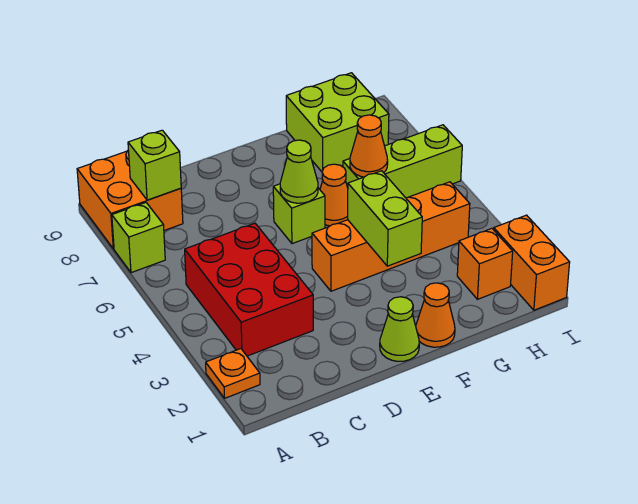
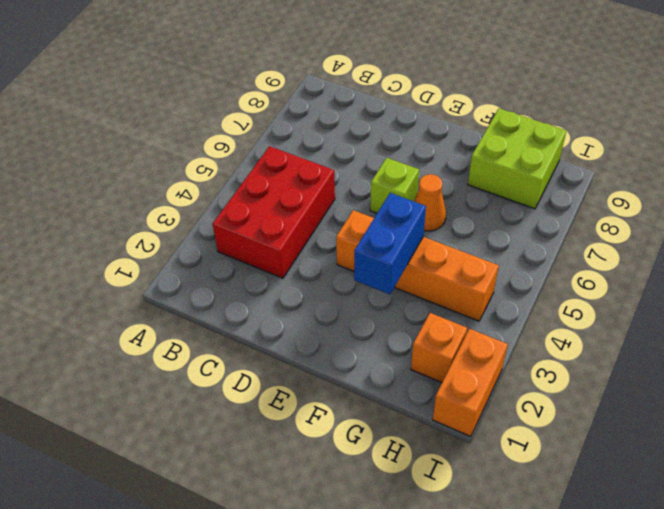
blue 1x2 brick [354,193,426,294] -> lime 1x2 brick [348,171,422,266]
none -> orange 1x1 plate [206,349,260,398]
none -> lime 1x1 brick [112,203,165,273]
none -> orange 2x2 brick [77,150,183,249]

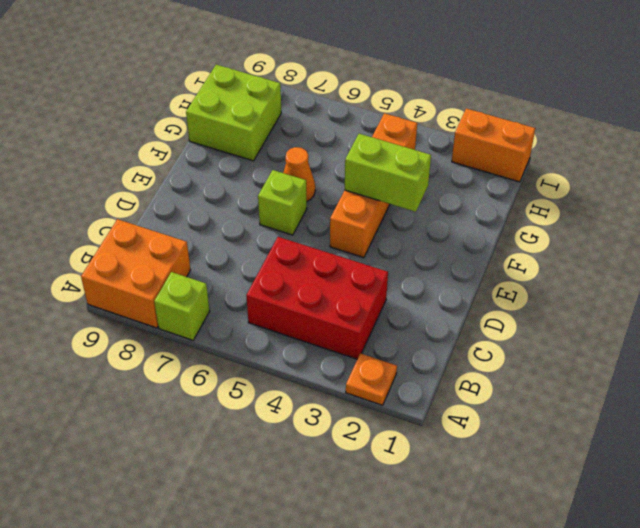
none -> lime 1x1 cone [380,297,419,361]
none -> orange 1x1 cone [416,283,455,347]
none -> lime 1x3 brick [343,125,462,198]

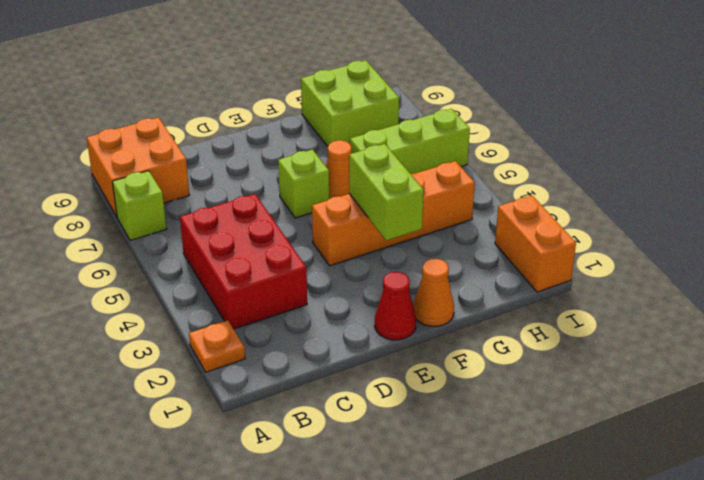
red 1x1 cone [375,272,416,340] -> lime 1x1 cone [380,297,419,361]
none -> orange 1x1 brick [457,228,513,299]
none -> lime 1x1 brick [128,130,181,200]
none -> lime 1x1 cone [280,140,318,203]

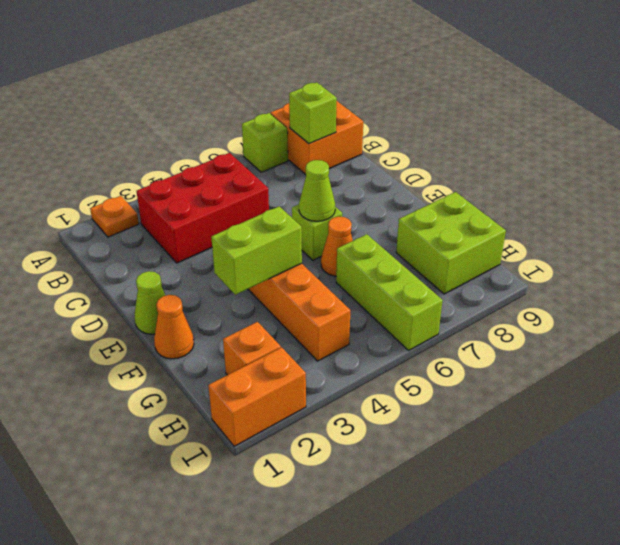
none -> orange 1x1 cone [350,115,388,177]

